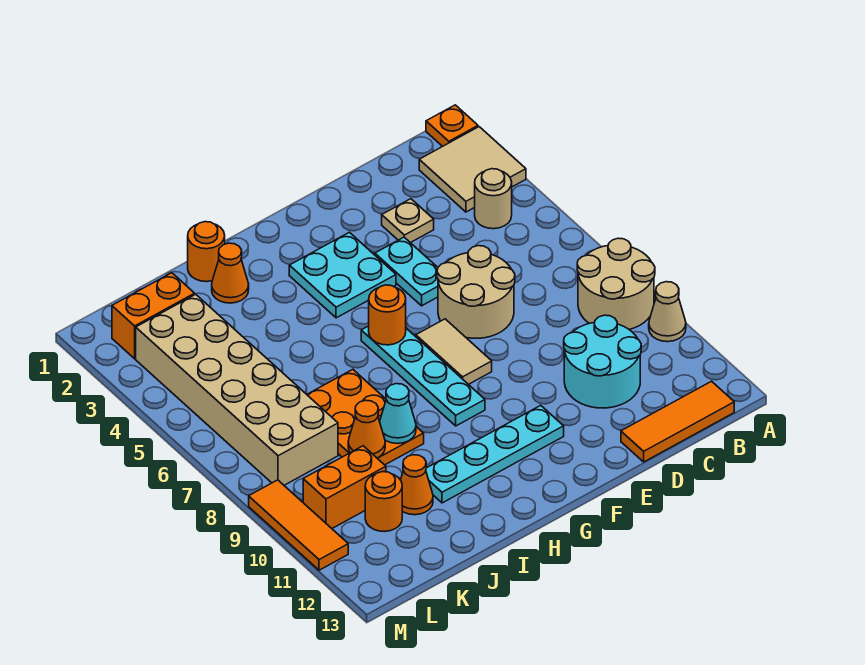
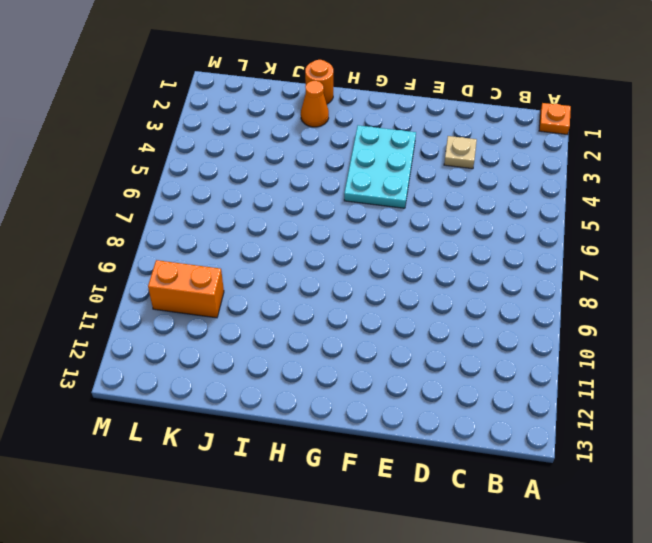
cyan 2x3 plate [344,125,416,208] -> cyan 2x2 plate [289,232,396,318]
none -> tan 2x2 tile [419,127,526,212]
none -> tan 2x2 round brick [577,238,655,330]
none -> tan 1x1 cone [649,282,686,342]

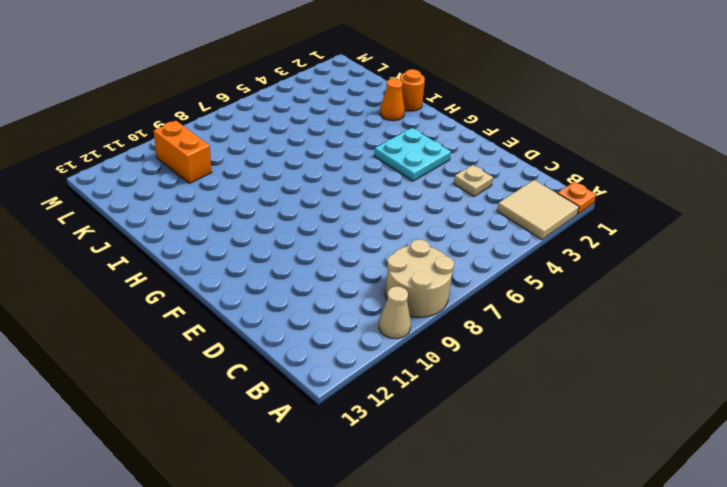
none -> tan 1x1 round brick [475,169,512,229]
none -> orange 1x3 tile [621,381,734,462]
none -> cyan 2x2 round brick [564,315,641,408]

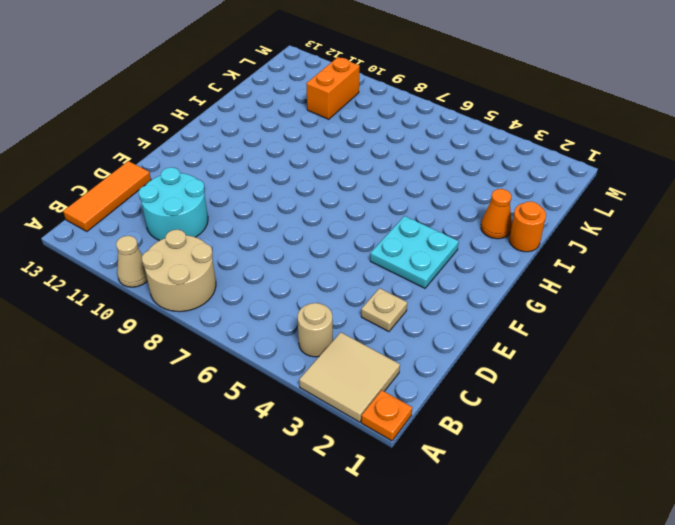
none -> tan 2x2 round brick [437,246,515,338]
none -> cyan 1x2 plate [375,237,438,306]
none -> tan 1x2 tile [416,319,492,384]

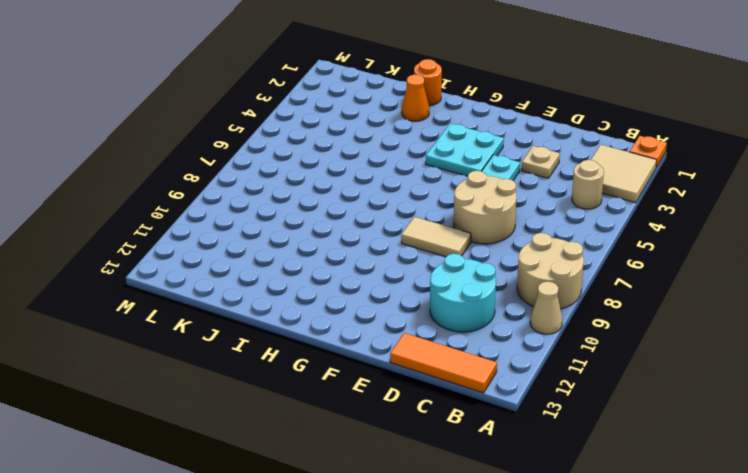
tan 1x2 tile [401,217,471,257] -> tan 1x2 tile turned to [416,319,492,384]
none -> cyan 1x4 plate [426,405,564,503]
none -> cyan 1x4 plate [361,326,485,426]
none -> orange 2x3 plate [307,369,424,465]

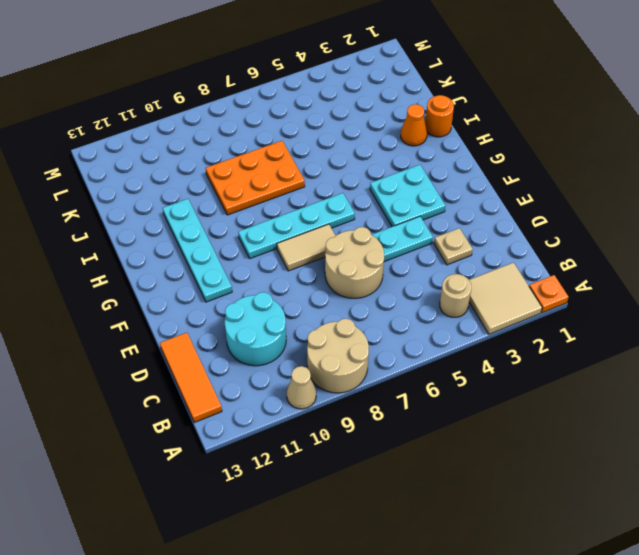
none -> orange 1x1 cone [401,455,433,515]
none -> orange 1x2 brick [112,273,195,359]
none -> tan 2x6 brick [136,294,338,485]

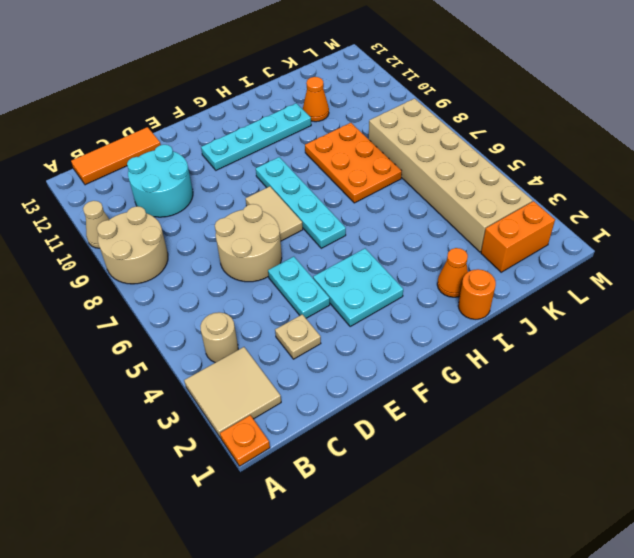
none -> orange 1x2 brick [303,446,386,528]
none -> orange 1x1 round brick [365,472,402,531]
none -> orange 1x3 tile [249,480,348,570]

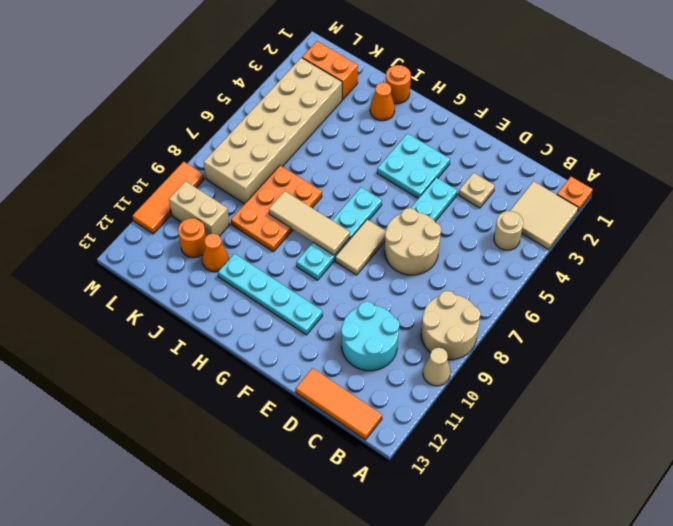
tan 1x3 tile [269,191,350,255] -> none
tan 1x2 brick [169,181,229,236] -> orange 1x2 brick [303,446,386,528]
none -> orange 1x1 round brick [369,285,406,345]
none -> cyan 1x1 cone [380,384,416,443]
none -> orange 1x1 cone [348,400,385,458]

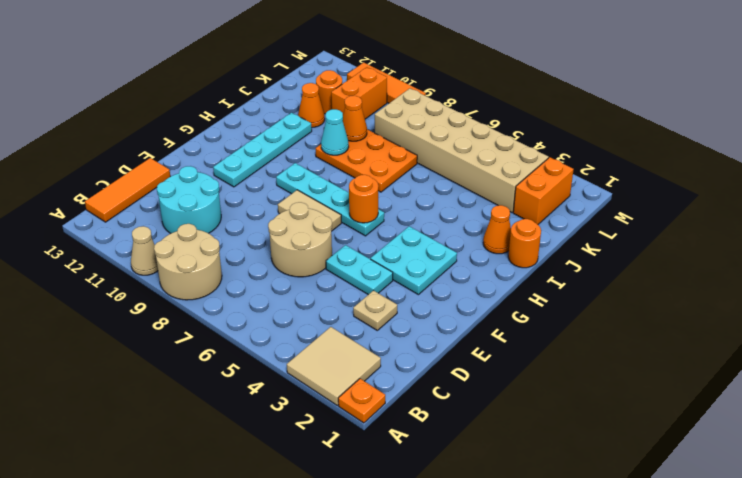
none -> tan 1x1 round brick [475,169,512,229]

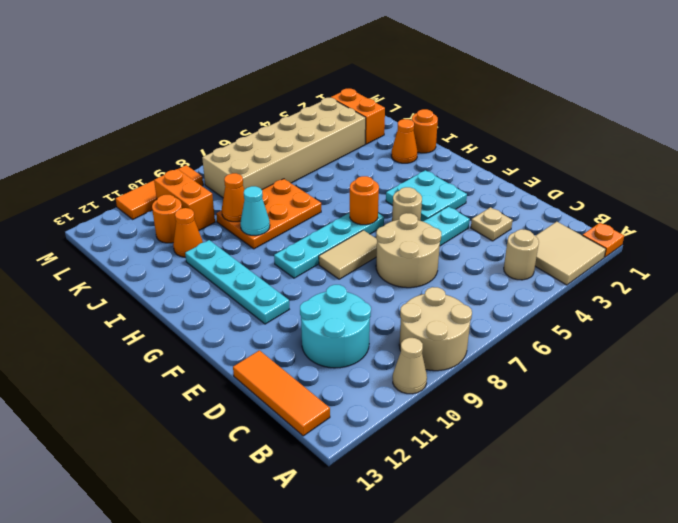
tan 1x1 round brick [392,187,422,221] -> none

